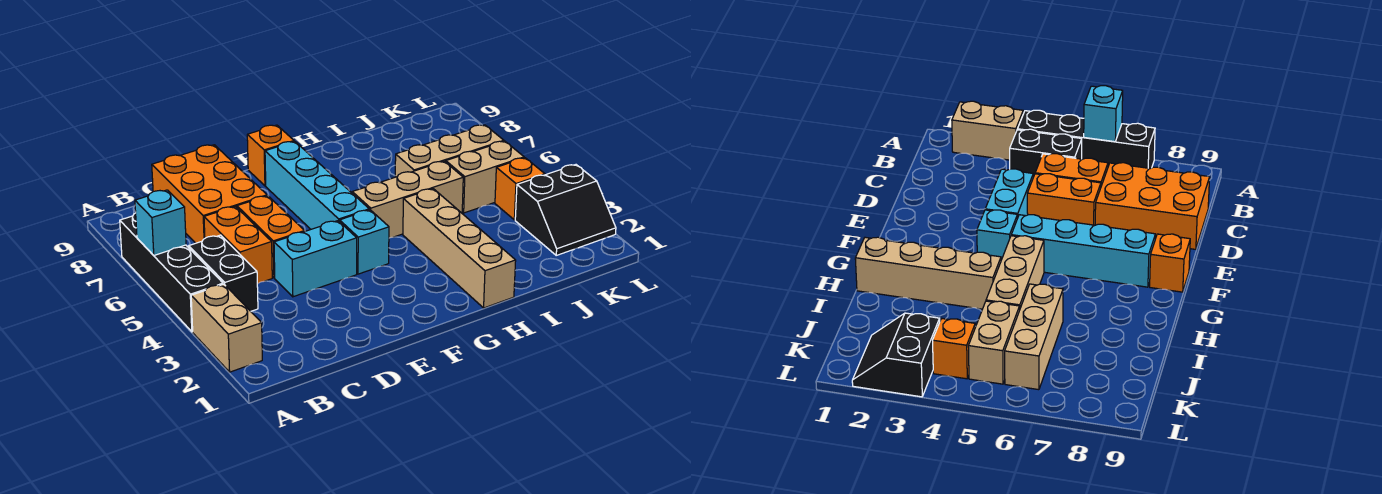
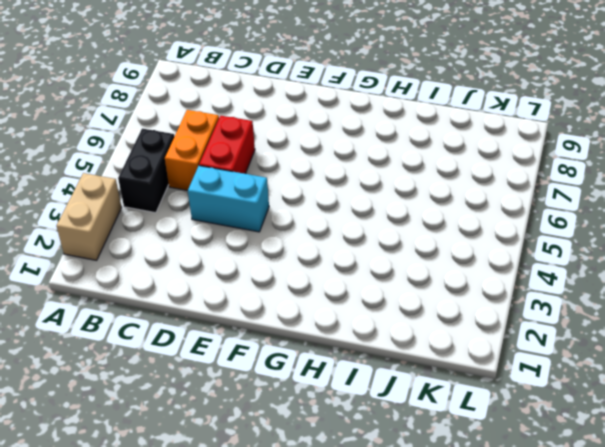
red 1x2 brick [199,116,255,174] -> orange 1x2 brick [237,196,305,278]
none -> black 1x4 brick [120,213,223,332]
none -> orange 2x3 brick [152,145,267,243]
none -> cyan 1x1 brick [340,210,389,274]

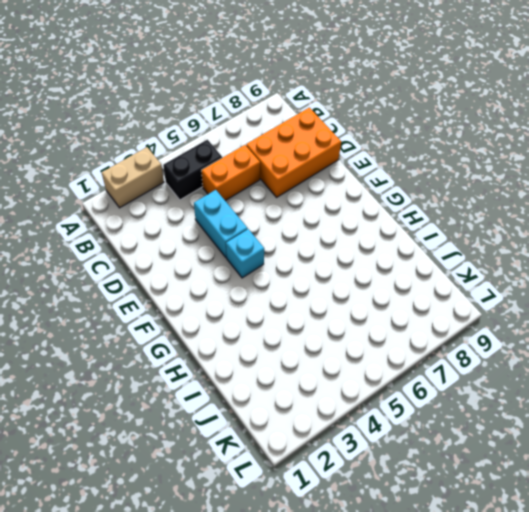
none -> black 1x4 brick [120,213,223,332]
none -> orange 1x2 brick [237,196,305,278]
none -> cyan 1x4 brick [265,141,369,229]

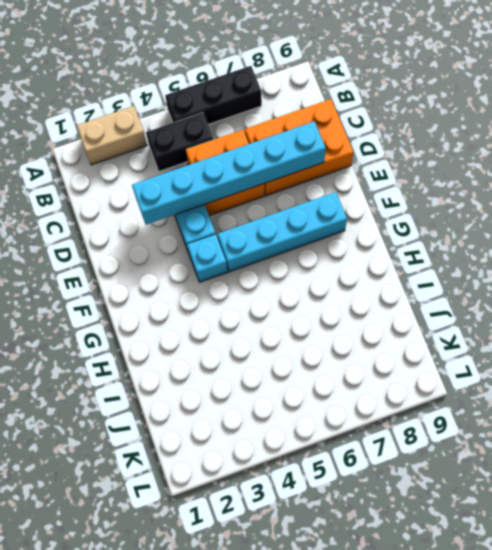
black 1x3 brick [165,66,262,124] -> black 1x4 brick [120,213,223,332]
cyan 1x6 brick [132,121,326,225] -> none
none -> orange 1x1 brick [247,125,294,186]
none -> tan 1x3 brick [352,161,463,238]
none -> tan 1x4 brick [403,189,516,308]

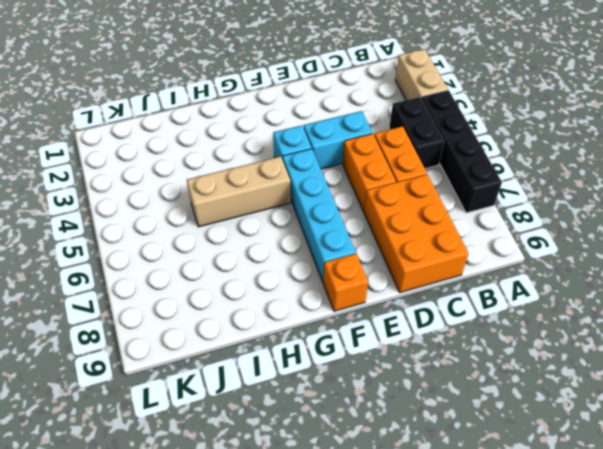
none -> tan 1x4 brick [403,189,516,308]
none -> tan 1x3 brick [395,125,504,177]
none -> tan 1x2 brick [446,141,524,213]

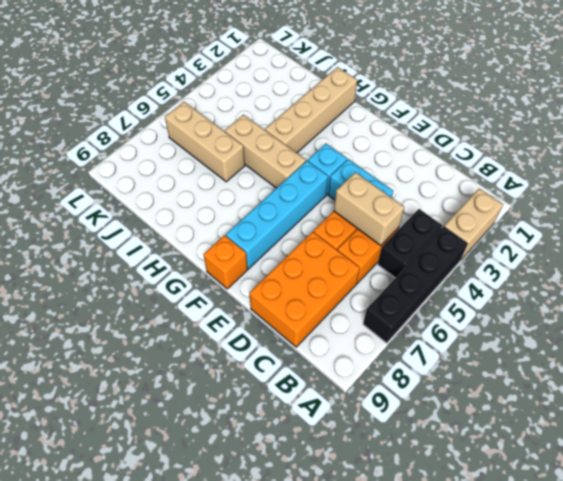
tan 1x2 brick [334,172,404,246] -> tan 1x2 brick moved to [446,141,524,213]
none -> black 2x2 slope [515,165,616,255]
none -> orange 1x1 brick [495,158,545,220]
none -> cyan 1x1 brick [135,190,186,255]

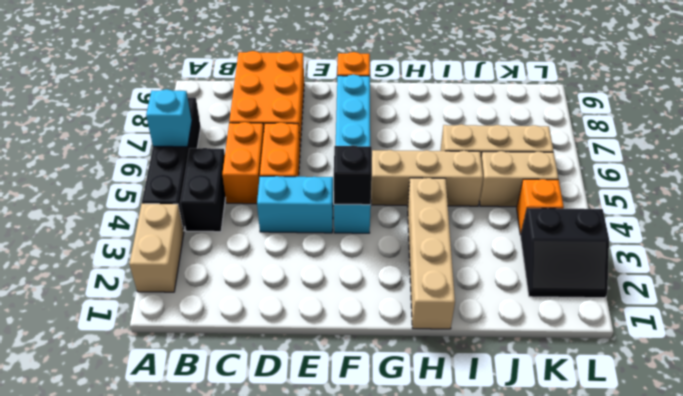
black 1x1 brick [334,145,372,205] -> none

